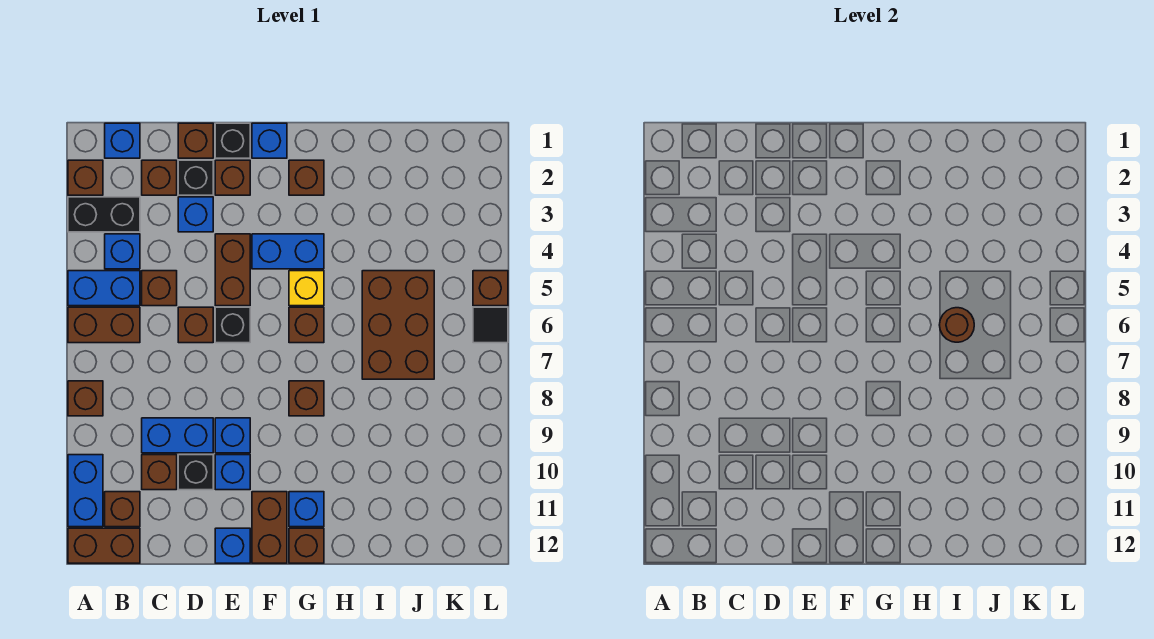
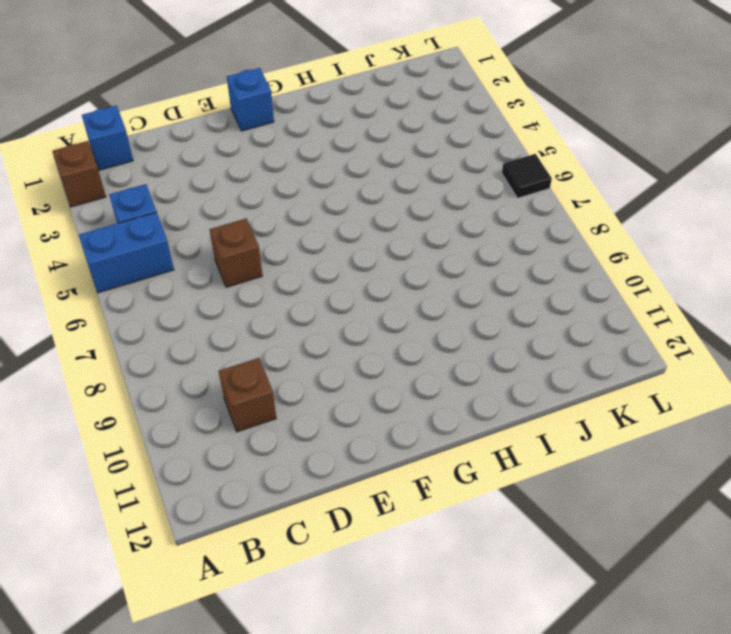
none -> black 1x2 brick [68,197,140,232]
none -> brown 1x2 brick [68,307,140,343]
none -> brown 1x1 brick [68,381,103,416]
none -> blue 1x2 brick [68,455,103,527]

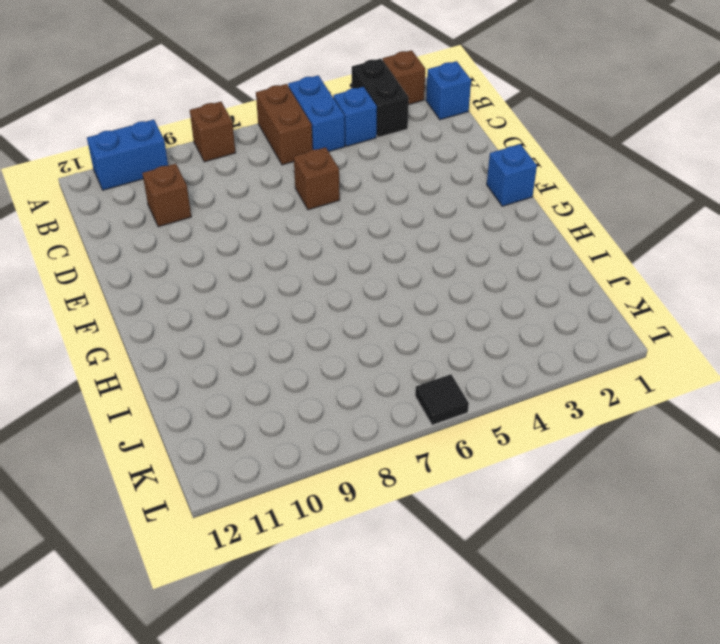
none -> brown 1x2 brick [68,528,140,563]
none -> brown 1x1 brick [105,492,140,527]
none -> brown 1x1 brick [142,160,177,195]
none -> brown 1x1 brick [142,271,177,306]

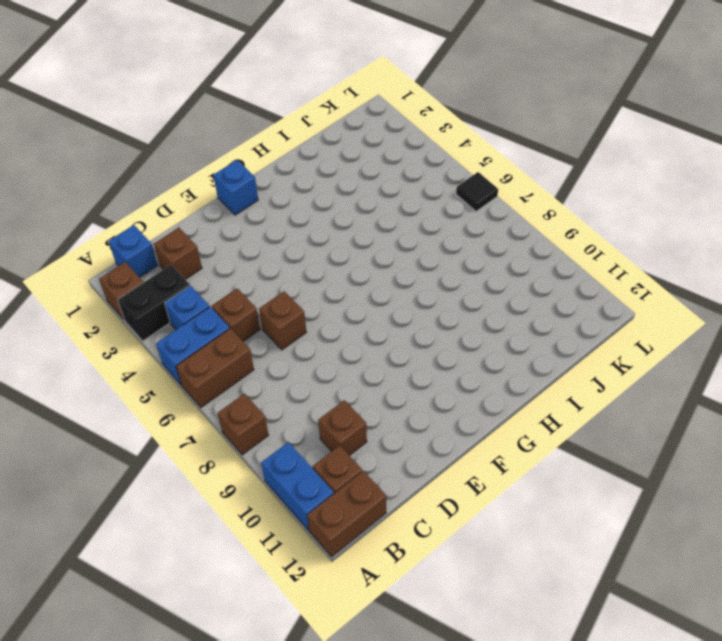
none -> blue 1x2 brick [142,418,213,453]
none -> brown 1x1 brick [178,123,213,158]
none -> black 1x1 brick [178,160,213,195]
none -> blue 1x1 brick [178,197,213,232]

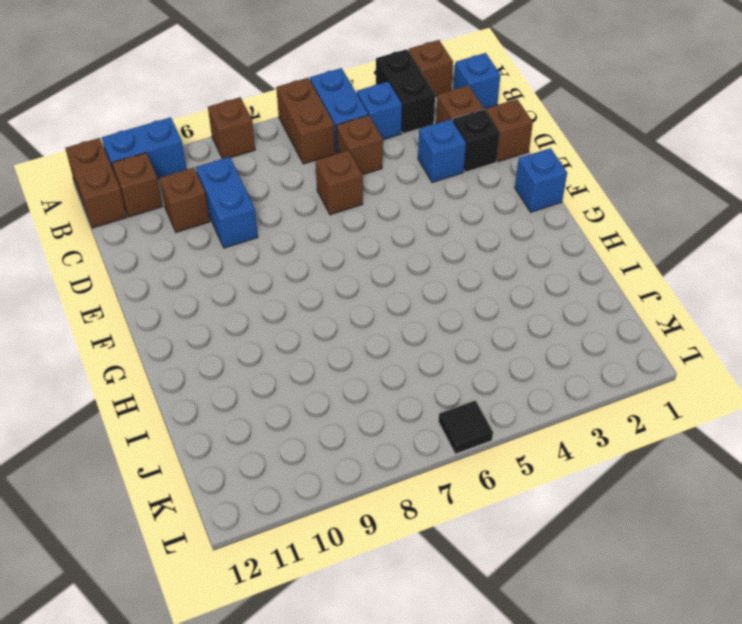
none -> black 1x1 brick [178,455,213,490]
none -> black 1x1 brick [215,123,250,158]
none -> brown 1x1 brick [215,160,250,195]
none -> brown 1x2 brick [215,234,250,306]

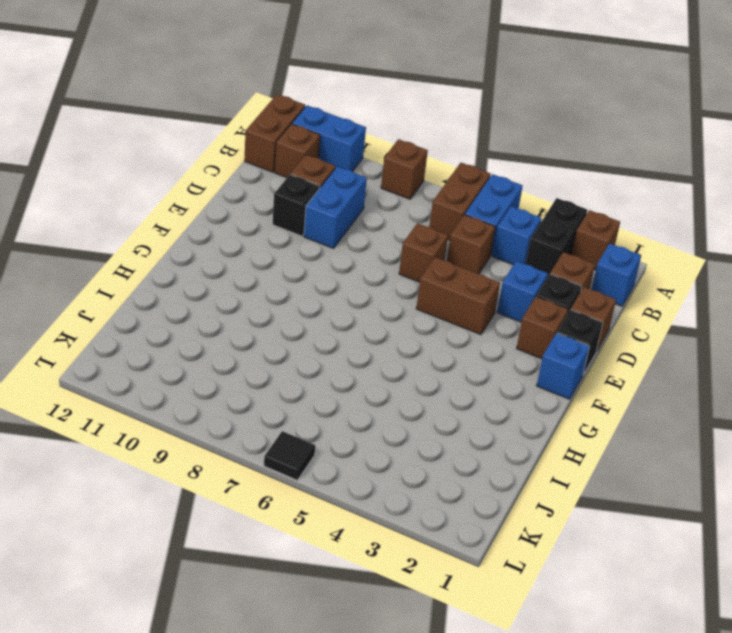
none -> black 1x1 brick [215,307,250,343]
none -> blue 1x1 brick [215,418,250,453]
none -> blue 1x1 brick [215,455,250,490]
none -> blue 1x1 brick [215,528,250,563]

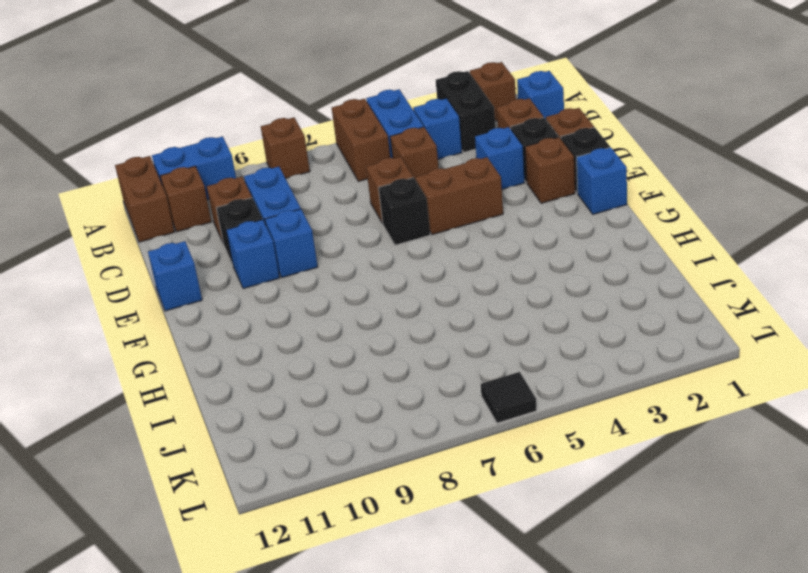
none -> blue 1x2 brick [252,234,324,269]
none -> brown 1x2 brick [252,492,287,563]
none -> brown 1x1 brick [289,160,324,195]
none -> yellow 1x1 brick [289,271,324,306]

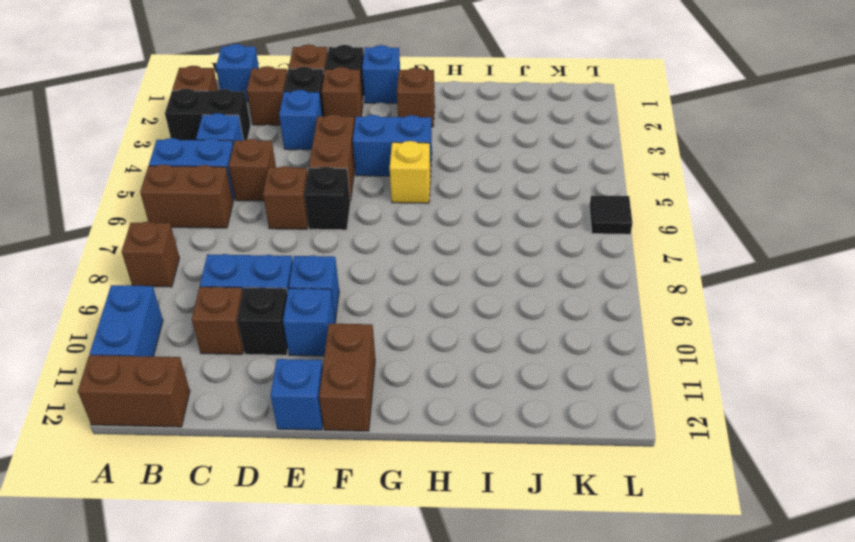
none -> brown 1x1 brick [105,492,140,527]
none -> brown 1x1 brick [289,307,324,343]
none -> brown 1x1 brick [289,381,324,416]
none -> blue 1x1 brick [289,492,324,527]

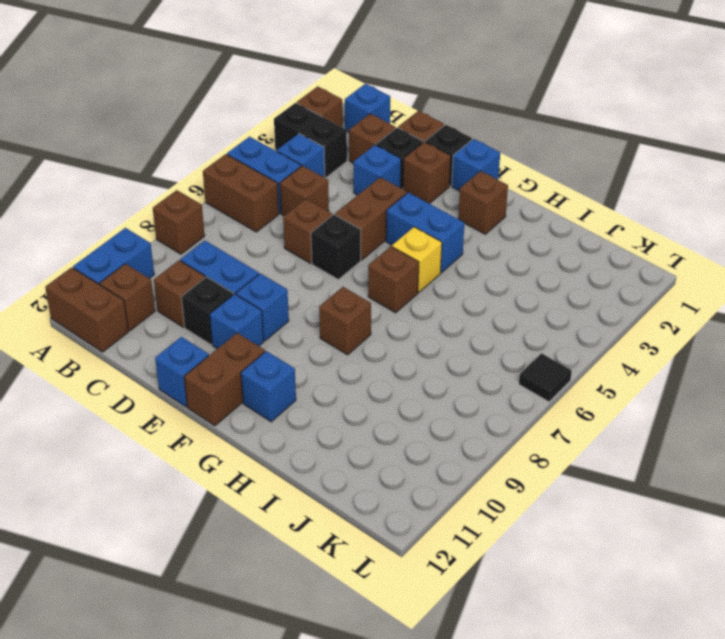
none -> brown 1x1 brick [289,528,324,563]
none -> brown 2x3 brick [362,271,434,379]
none -> brown 1x1 brick [473,271,508,306]
none -> brown 1x1 round brick [940,308,974,342]

